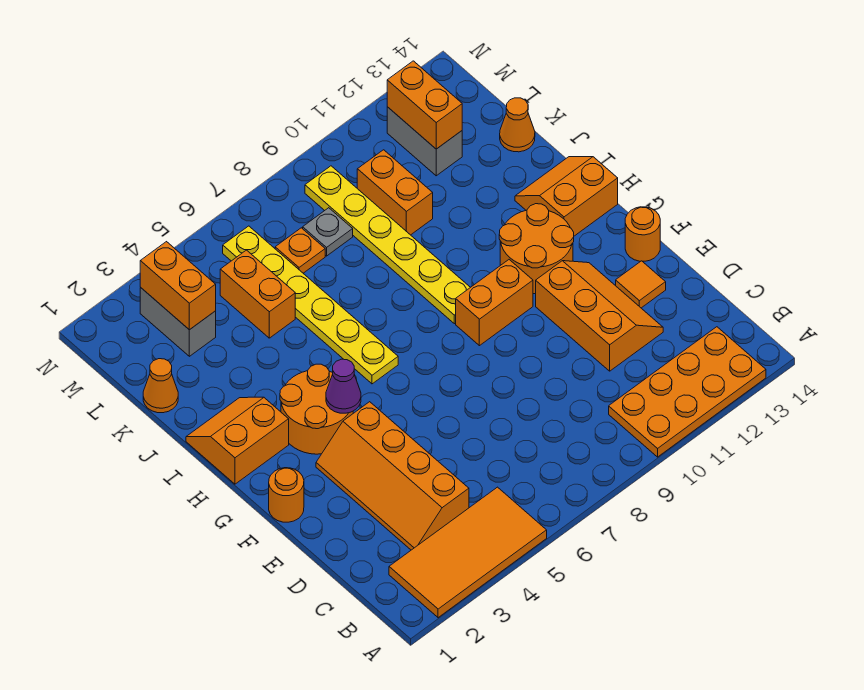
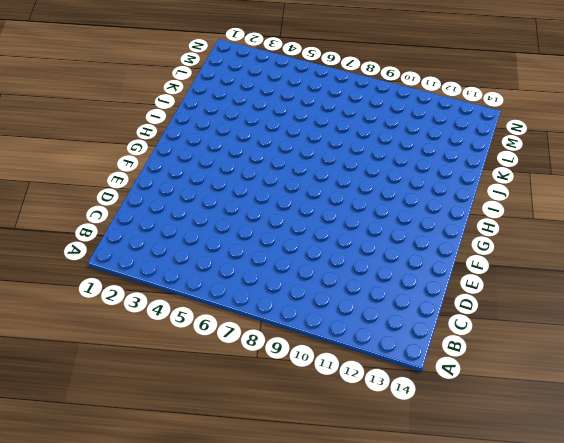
none -> orange 2x4 tile [389,487,547,618]
none -> orange 2x4 plate [609,327,766,457]
none -> orange 2x4 slope [316,402,469,550]

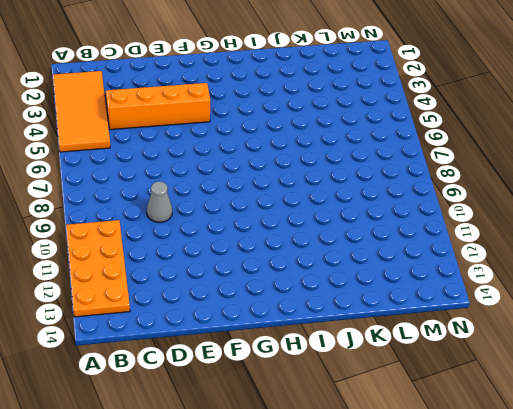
grey 1x1 cone [147,181,172,222] -> none
none -> orange 2x3 slope [536,261,663,371]
none -> orange 1x1 tile [616,261,666,308]
none -> orange 1x1 round brick [269,468,304,522]

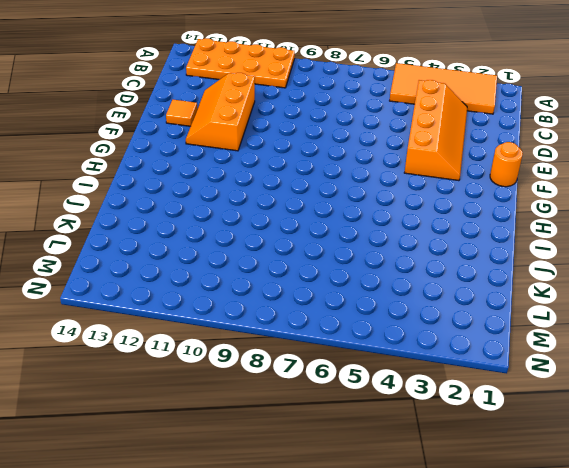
none -> orange 1x1 round brick [625,207,660,261]
none -> orange 2x2 round brick [280,364,353,454]
none -> orange 1x2 brick [456,260,533,346]

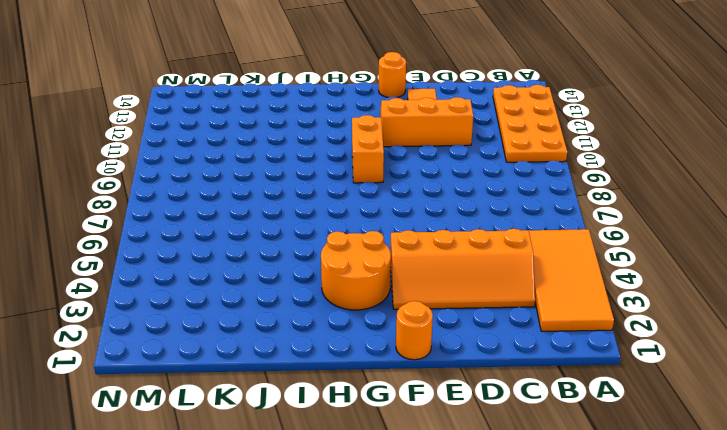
none -> orange 2x2 round brick [499,204,574,294]
none -> orange 2x2 slope [186,397,289,484]
none -> yellow 1x6 plate [223,226,398,384]

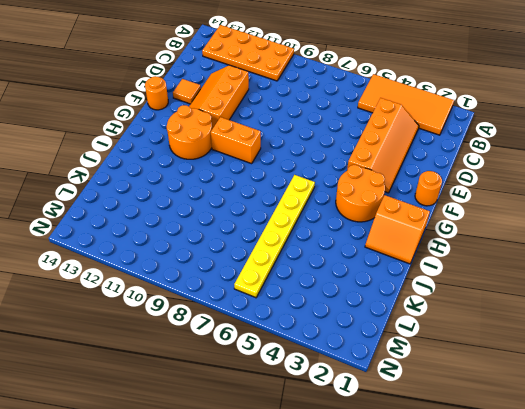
none -> yellow 1x6 plate [305,166,470,324]
none -> orange 2x2 slope [515,157,618,236]
none -> orange 1x1 cone [143,359,178,413]

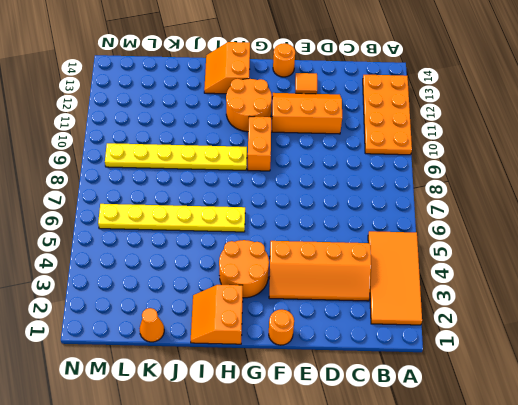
none -> orange 1x2 brick [220,250,295,338]
none -> orange 1x2 brick [357,150,433,235]
none -> orange 1x1 cone [500,98,535,152]

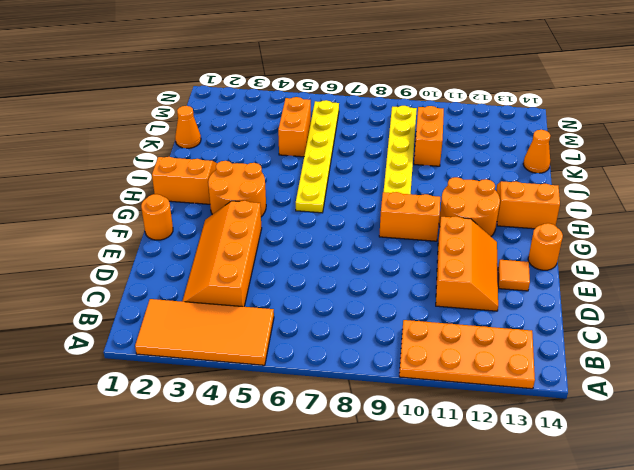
none -> grey 1x2 brick [140,288,216,356]
none -> orange 1x1 plate [275,228,325,273]
none -> grey 1x1 plate [303,208,353,256]

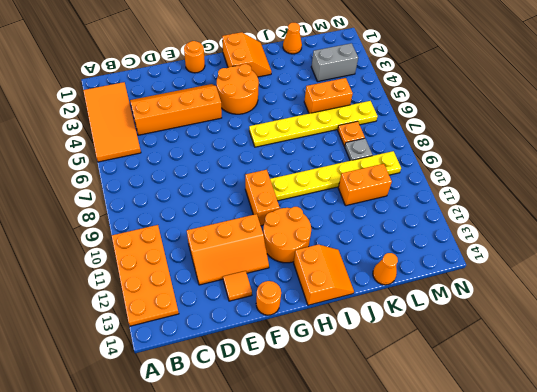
none -> grey 1x2 brick [387,107,462,176]
none -> purple 1x1 cone [326,359,361,413]
none -> orange 1x2 brick [140,242,216,330]

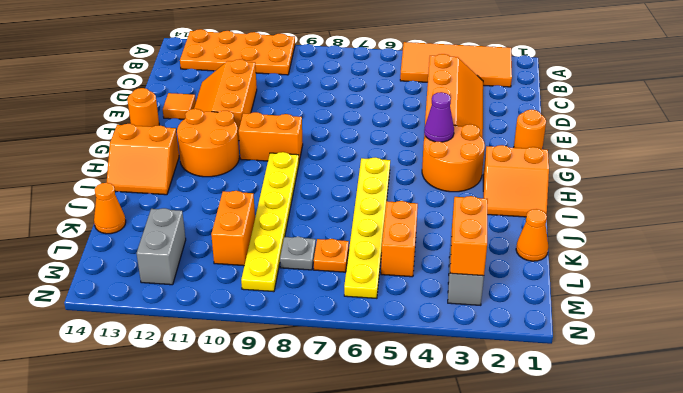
none -> orange 1x2 brick [387,61,462,149]

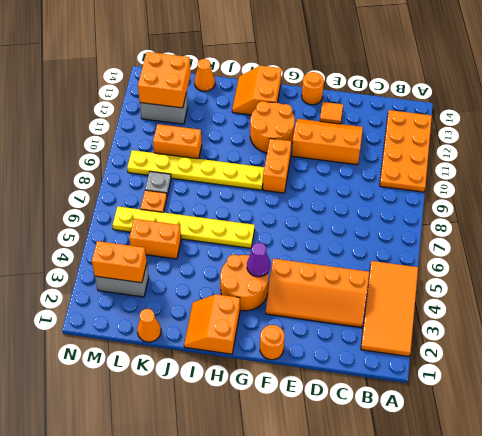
orange 2x2 brick [138,52,191,108] -> orange 1x2 brick [387,61,462,149]

